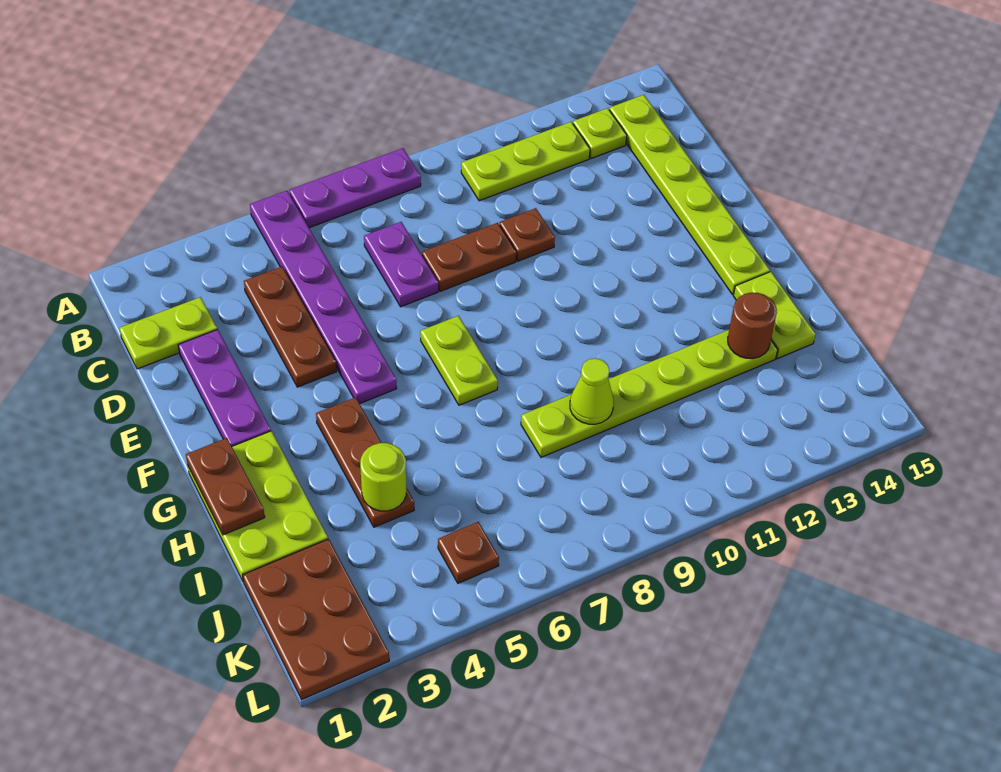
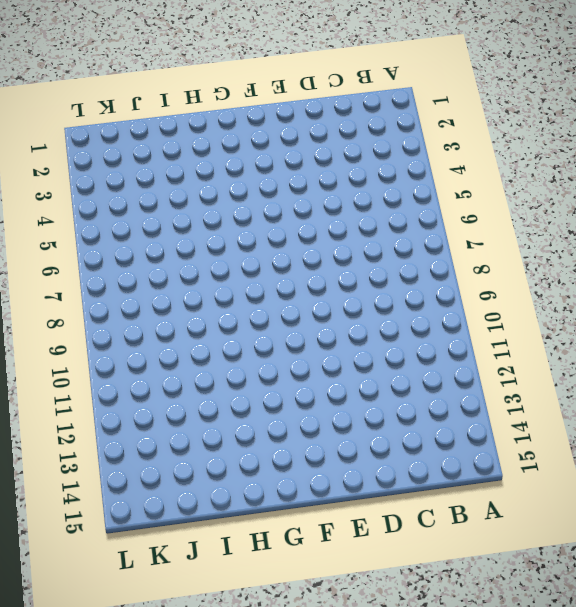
none -> purple 1x6 plate [250,191,397,404]
none -> purple 1x3 plate [289,148,421,228]
none -> lime 1x3 plate [461,122,590,201]

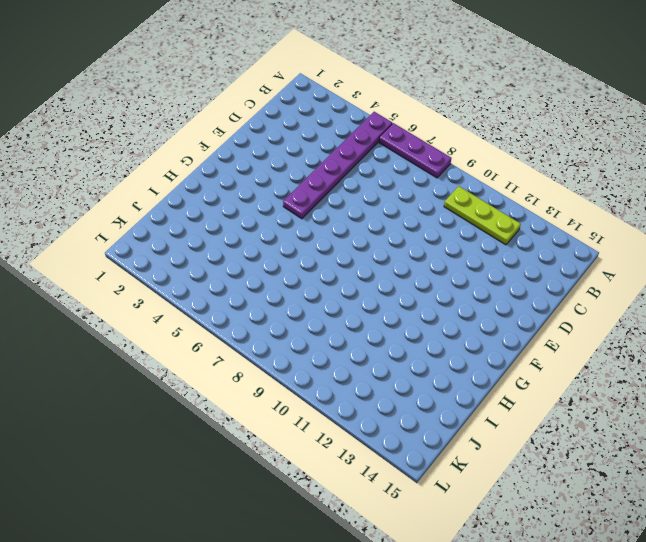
none -> lime 1x1 plate [573,108,627,159]
none -> lime 1x6 plate [609,95,770,294]
none -> lime 1x2 plate [120,297,217,369]

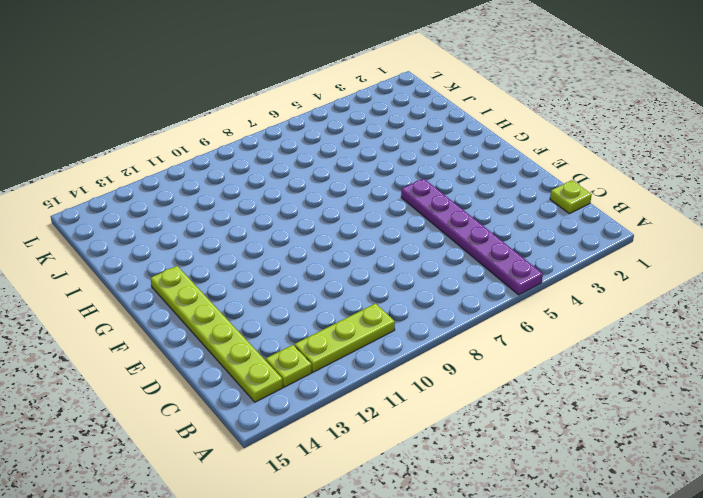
lime 1x1 plate [550,180,592,214] -> lime 1x2 plate [120,297,217,369]
none -> purple 1x3 plate [289,148,421,228]
none -> brown 1x3 plate [244,267,337,387]
none -> purple 1x2 plate [364,222,438,307]

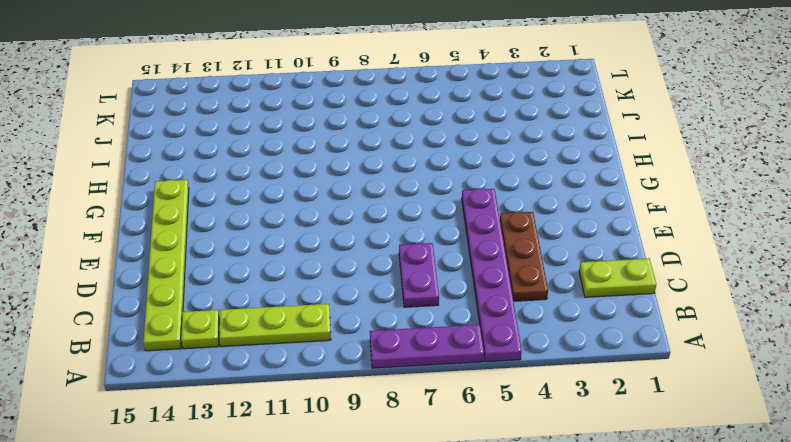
none -> purple 1x3 plate [178,329,271,446]
none -> brown 1x2 plate [422,223,516,291]
none -> brown 1x1 plate [500,208,555,261]

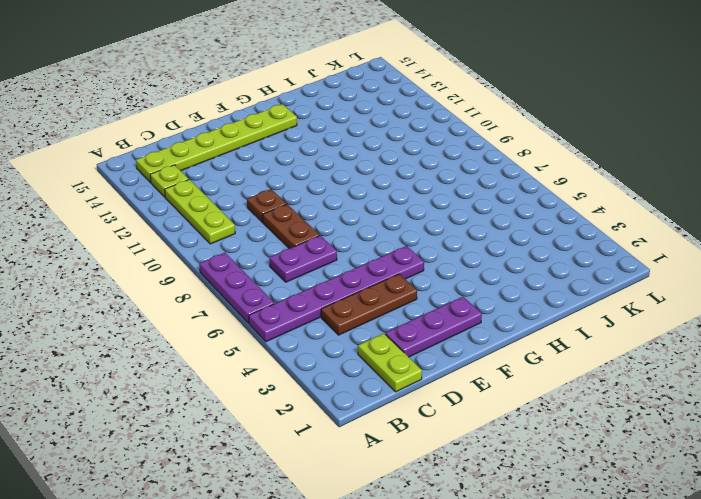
none -> lime 1x2 plate [420,316,498,405]
none -> lime 2x3 plate [188,431,328,582]
none -> brown 1x3 plate [316,397,414,527]

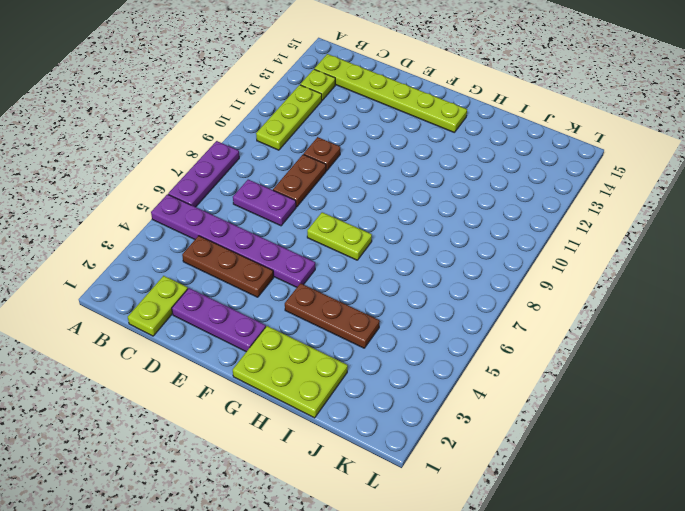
none -> lime 1x2 plate [733,272,816,359]
none -> lime 1x6 plate [521,330,778,457]
none -> brown 2x3 plate [243,539,389,699]

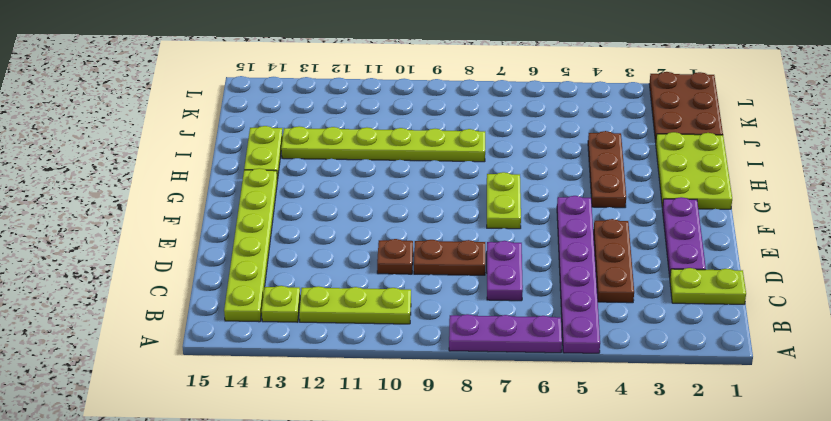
none -> brown 1x1 plate [438,522,499,583]
none -> brown 1x2 plate [186,438,265,535]
none -> lime 1x1 round brick [360,443,406,511]

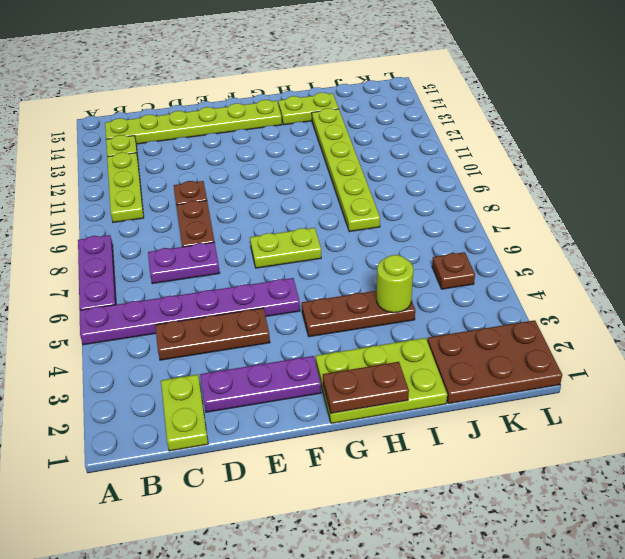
none -> lime 1x1 cone [570,358,614,424]
none -> brown 1x1 round brick [728,293,777,359]

